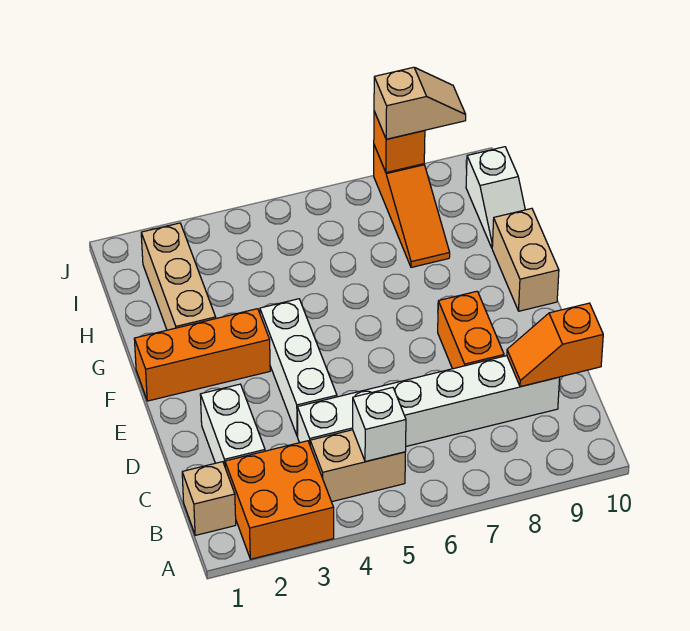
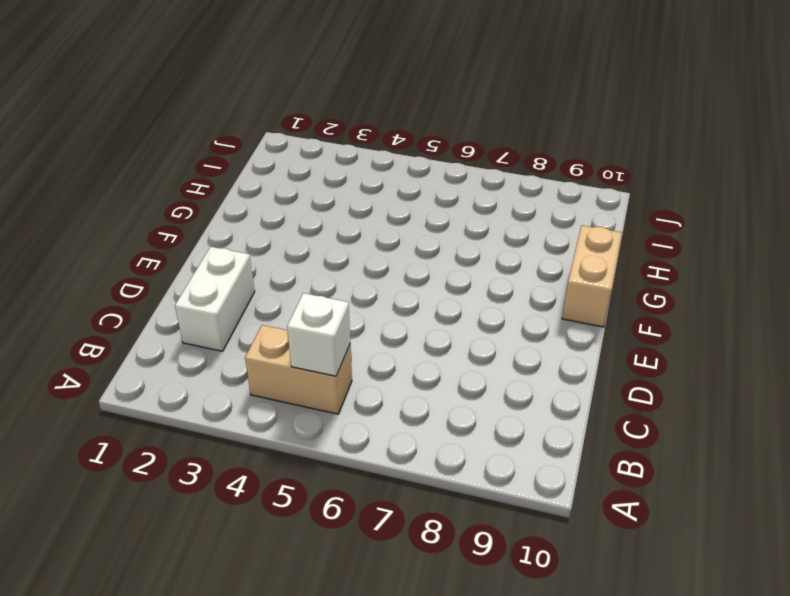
none -> orange 2x2 brick [225,441,334,559]
none -> tan 1x1 brick [182,462,236,535]
none -> white 1x6 brick [297,356,560,446]

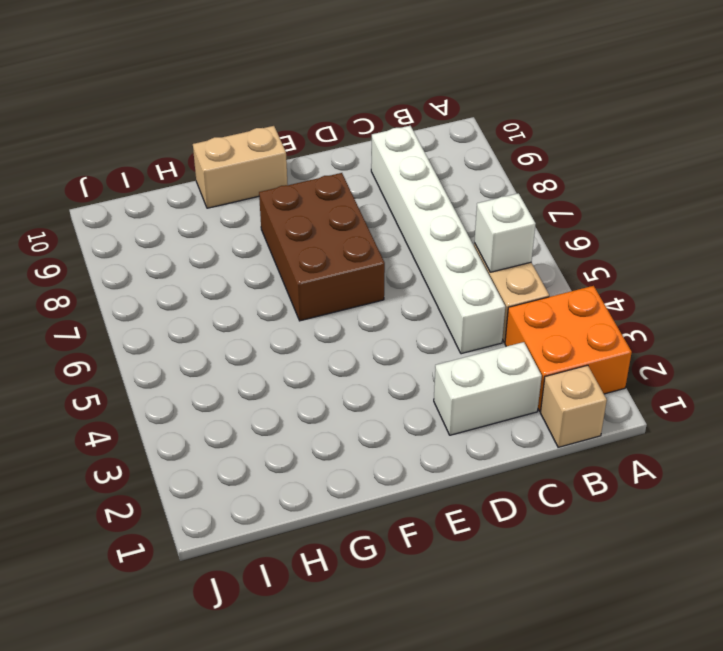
brown 2x3 brick [259,173,385,321] -> orange 1x2 brick [438,291,504,369]
none -> white 1x3 brick [260,299,337,436]
none -> orange 1x3 brick [134,309,270,401]
none -> tan 1x3 brick [141,223,216,330]

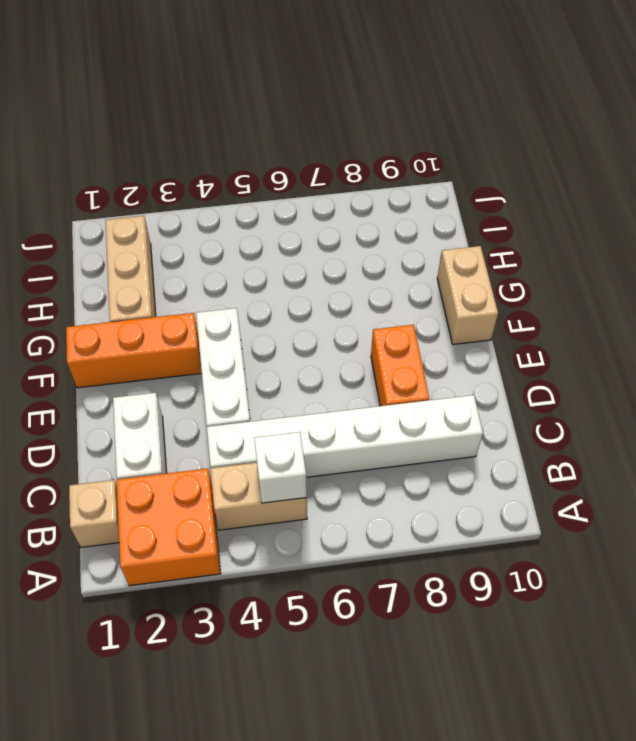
none -> orange 1x3 slope [374,145,450,267]
none -> white 1x2 slope [466,147,525,247]
none -> orange 1x2 slope [507,303,603,387]

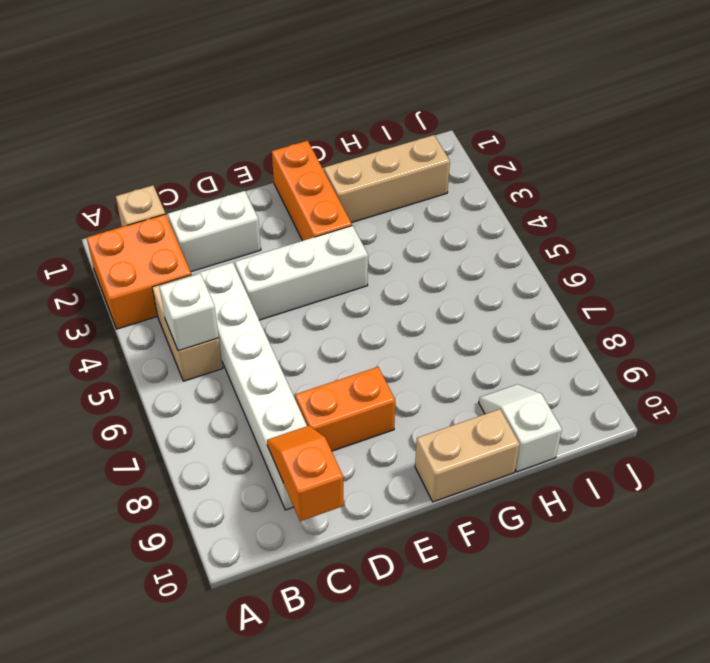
white 1x2 slope [479,384,562,472] -> white 1x2 slope turned to [466,147,525,247]
none -> orange 1x3 slope [374,145,450,267]
none -> orange 1x1 brick [374,111,425,173]
none -> tan 1x2 slope [374,67,466,139]

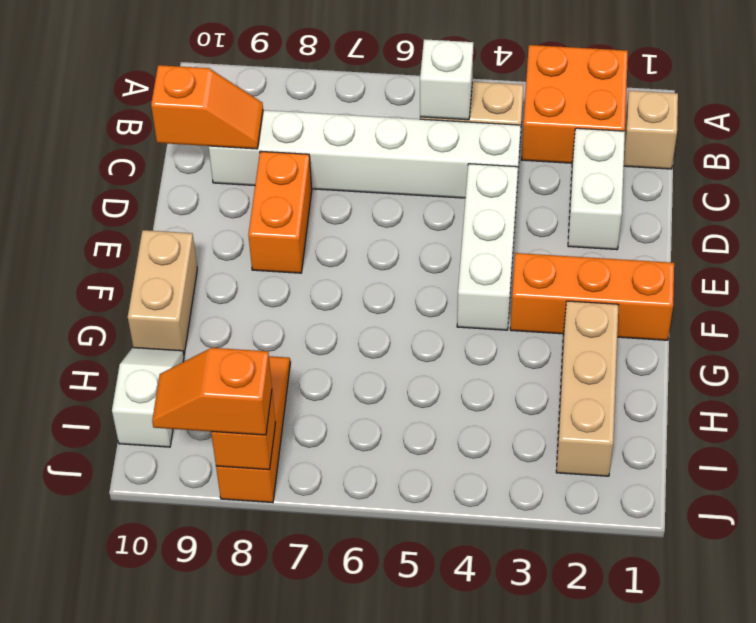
orange 1x2 slope [152,348,272,435] -> tan 1x2 slope [374,67,466,139]

